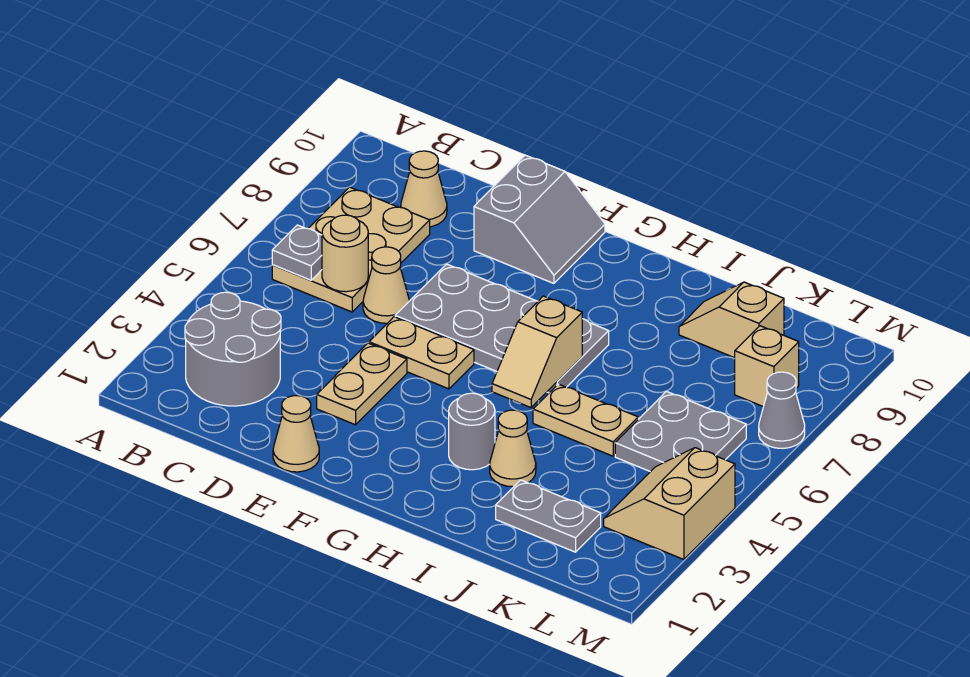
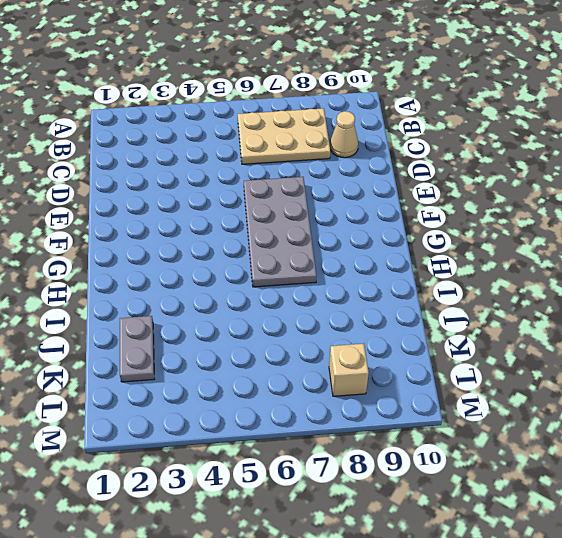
none -> grey 2x2 round brick [185,292,281,406]
none -> tan 1x1 cone [363,247,409,323]
none -> tan 1x1 cone [273,396,319,472]

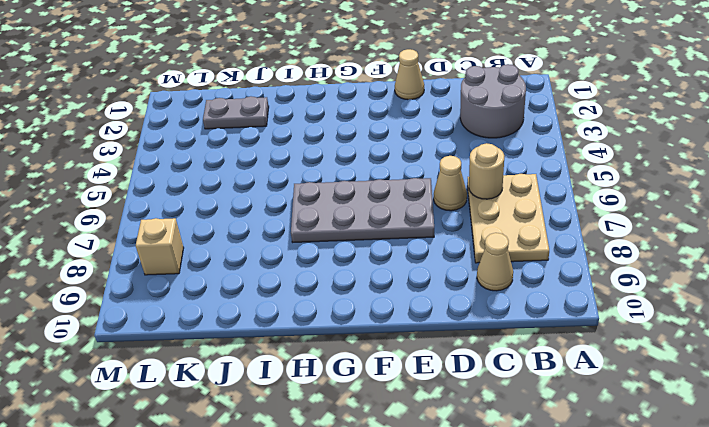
none -> tan 1x2 plate [317,343,407,425]
none -> tan 1x2 plate [369,317,474,389]
none -> grey 2x2 slope [474,155,605,283]

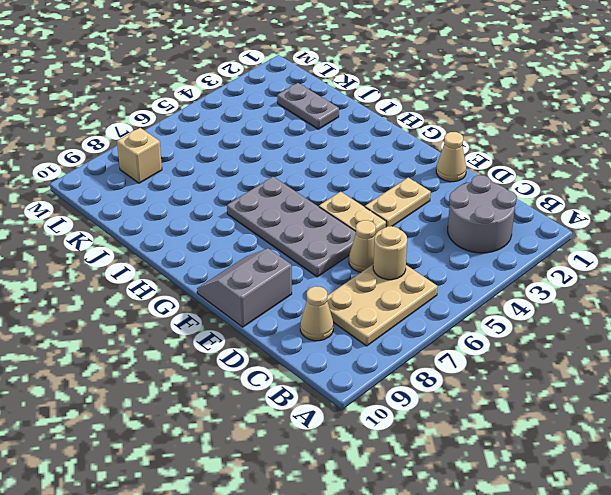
none -> grey 1x1 round brick [449,393,495,470]
none -> tan 1x1 cone [490,410,536,487]
none -> tan 1x2 plate [533,384,638,456]

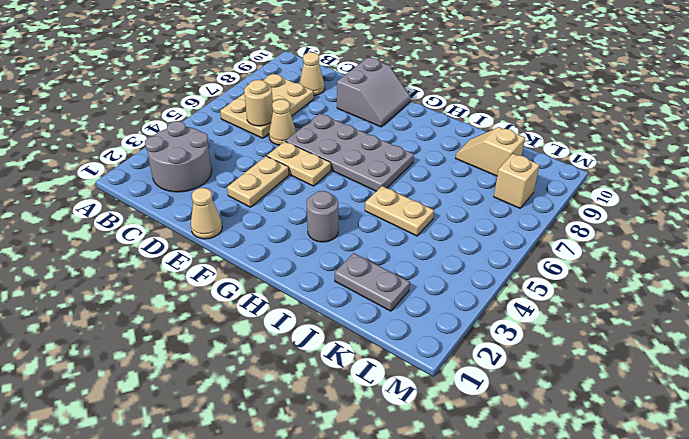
none -> tan 1x1 cone [490,410,536,487]
none -> grey 2x2 plate [615,391,746,472]
none -> tan 2x2 slope [604,448,735,559]

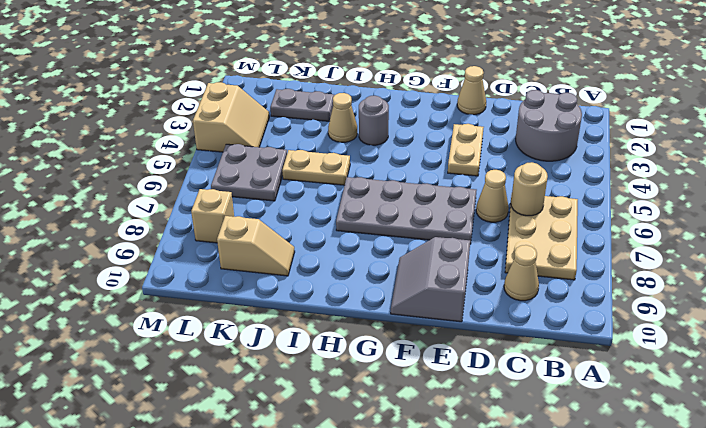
none -> tan 1x2 plate [369,317,474,389]
none -> grey 1x1 cone [759,372,805,448]
none -> grey 1x1 plate [272,225,322,280]

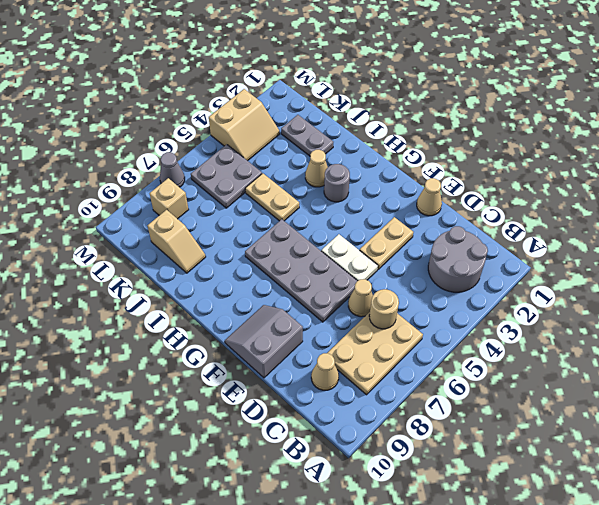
white 1x2 plate [321,234,378,281] -> tan 1x2 plate [369,317,474,389]
none -> grey 1x1 plate [272,225,322,280]
none -> tan 1x2 slope [492,296,582,408]

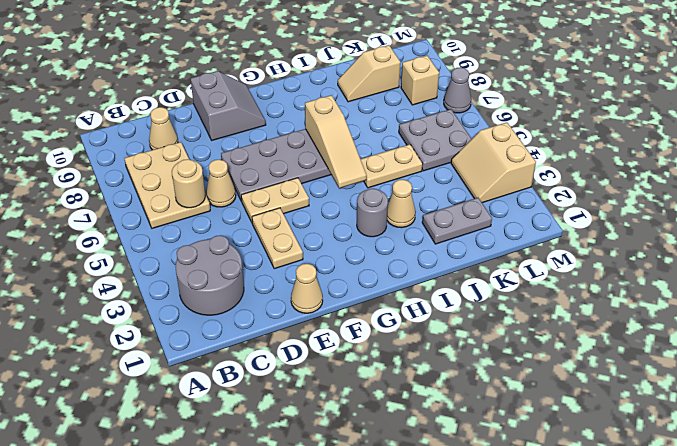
tan 1x3 slope [305,95,367,188] -> tan 1x2 slope [492,296,582,408]
none -> grey 1x1 plate [272,225,322,280]

